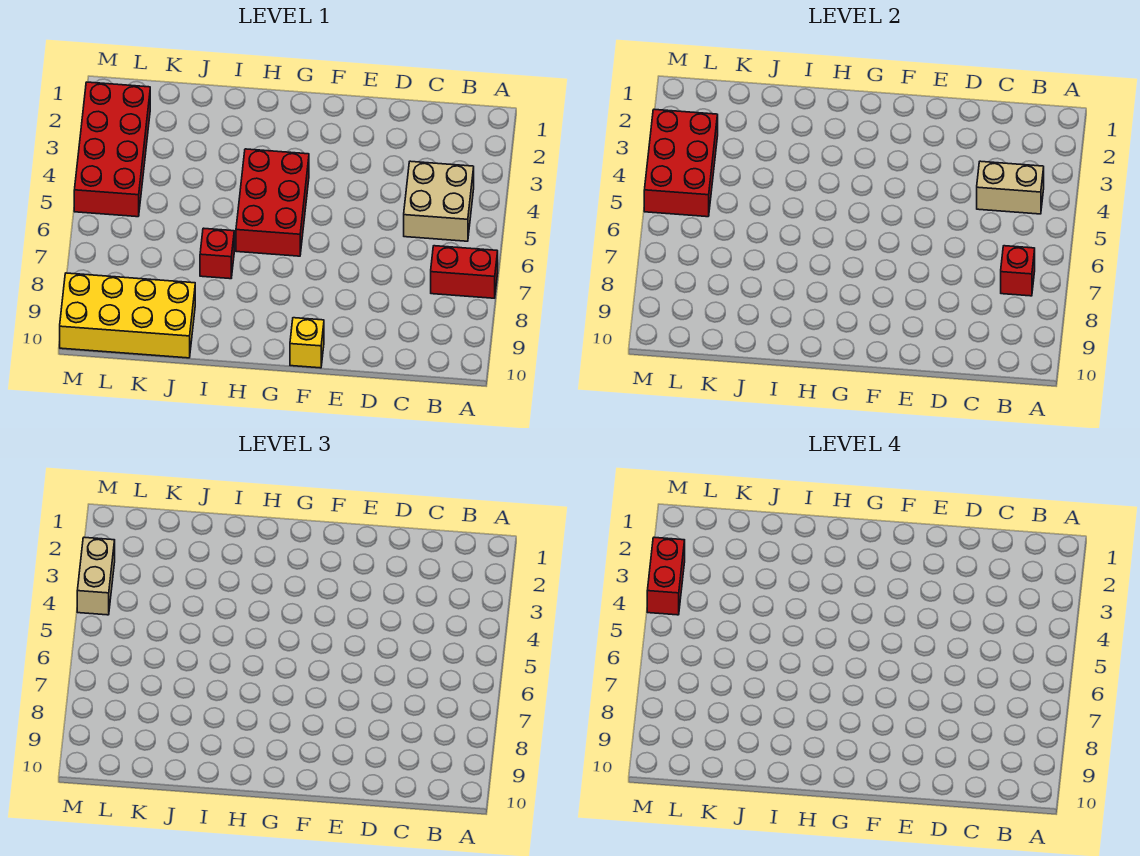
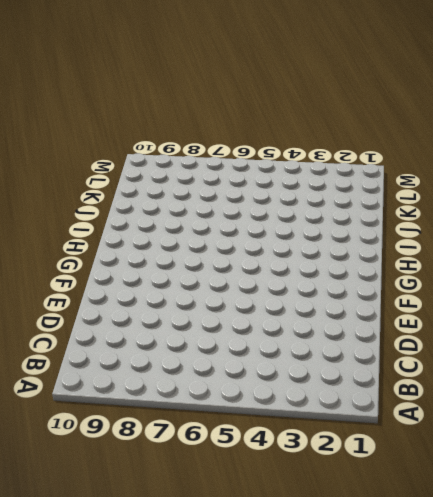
none -> red 1x2 brick [431,246,498,298]
none -> tan 2x2 brick [404,161,474,241]
none -> yellow 1x1 brick [290,318,324,368]

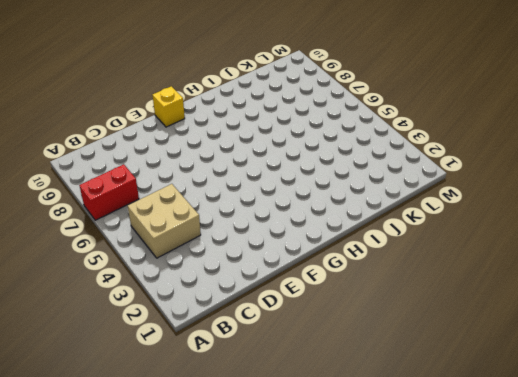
none -> red 2x3 brick [236,149,309,256]
none -> red 1x1 brick [200,228,234,279]
none -> yellow 2x4 brick [60,273,195,358]

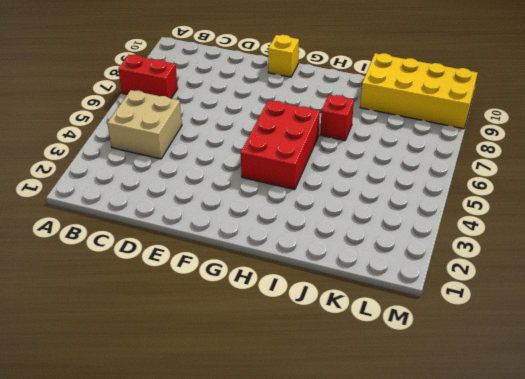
none -> red 2x4 brick [74,82,150,217]
none -> tan 1x2 brick [977,161,1044,214]
none -> red 1x1 brick [1001,246,1035,296]

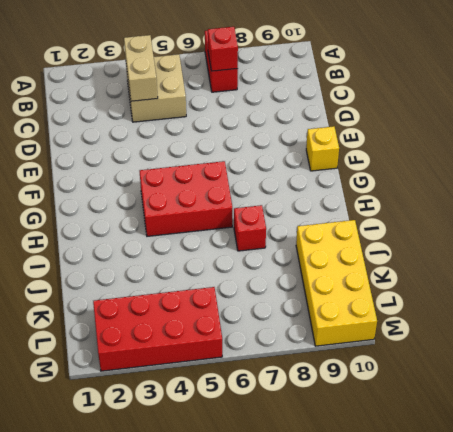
none -> red 2x3 brick [644,109,718,217]
none -> tan 1x2 brick [77,537,115,615]
none -> red 1x2 brick [647,537,685,615]

